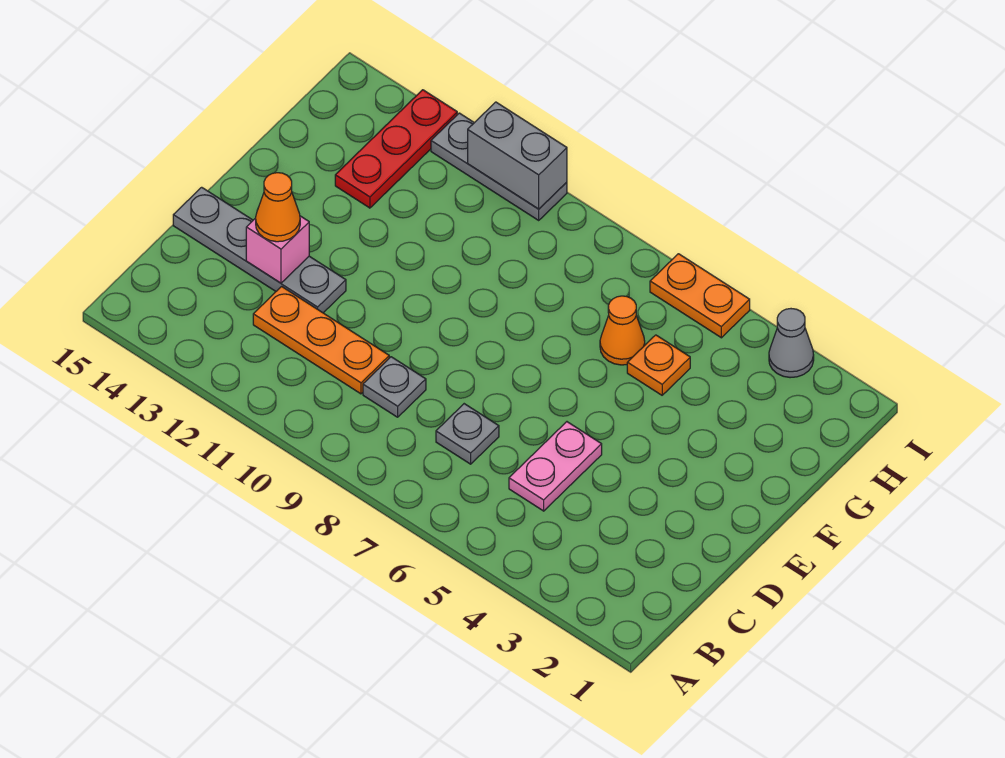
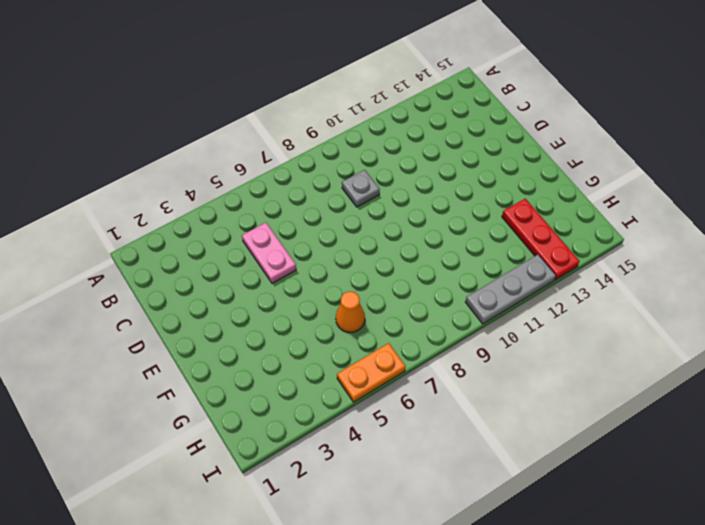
none -> grey 1x1 plate [436,404,499,464]
none -> orange 1x3 plate [253,287,389,394]
none -> grey 1x4 plate [173,187,346,313]

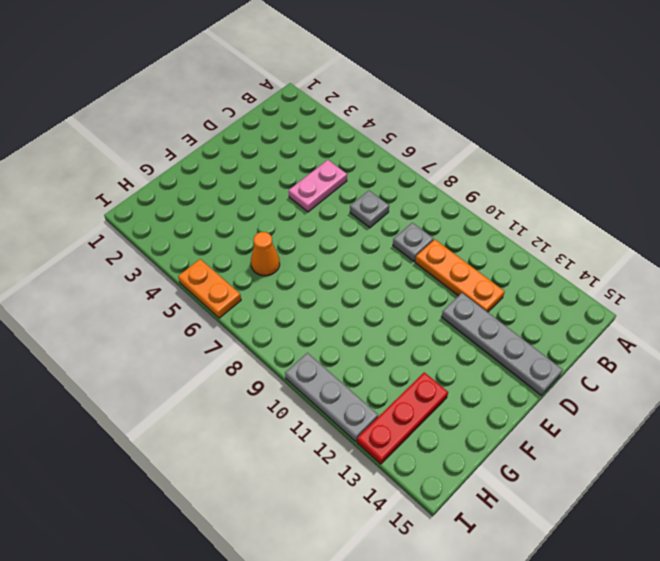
none -> orange 1x1 plate [627,335,690,395]
none -> grey 1x1 cone [769,309,814,378]
none -> pink 1x1 brick [246,216,309,283]

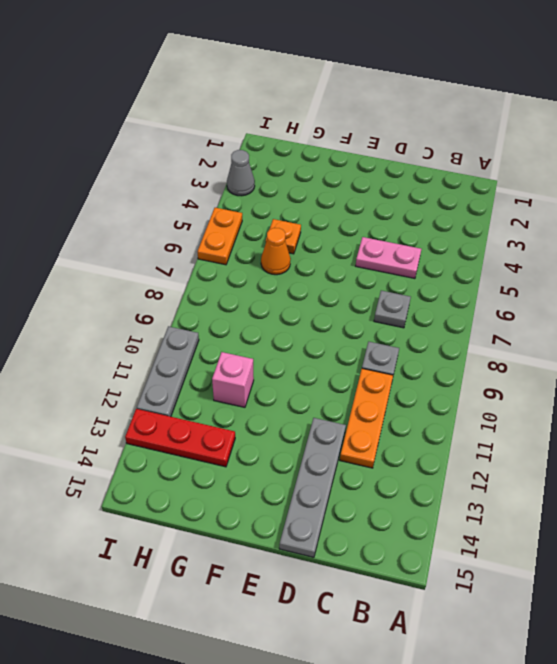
pink 1x1 brick [212,352,254,407] -> pink 1x1 brick moved to [246,216,309,283]
none -> grey 1x2 brick [468,102,567,209]
none -> orange 1x1 cone [256,173,300,242]

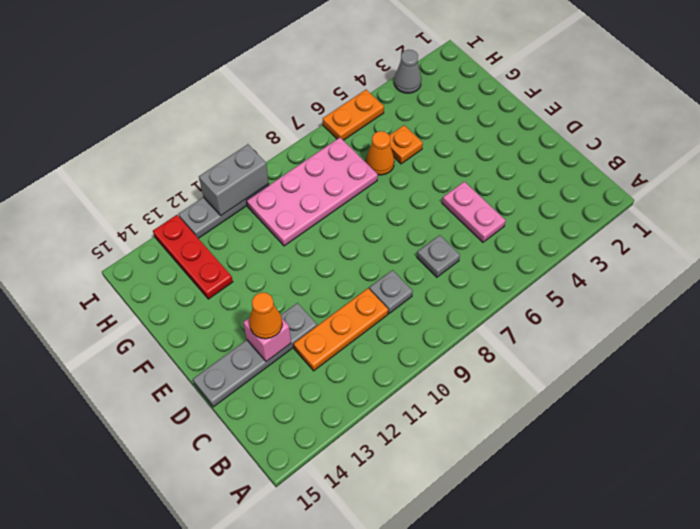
pink 2x4 plate [247,138,378,246] -> none

